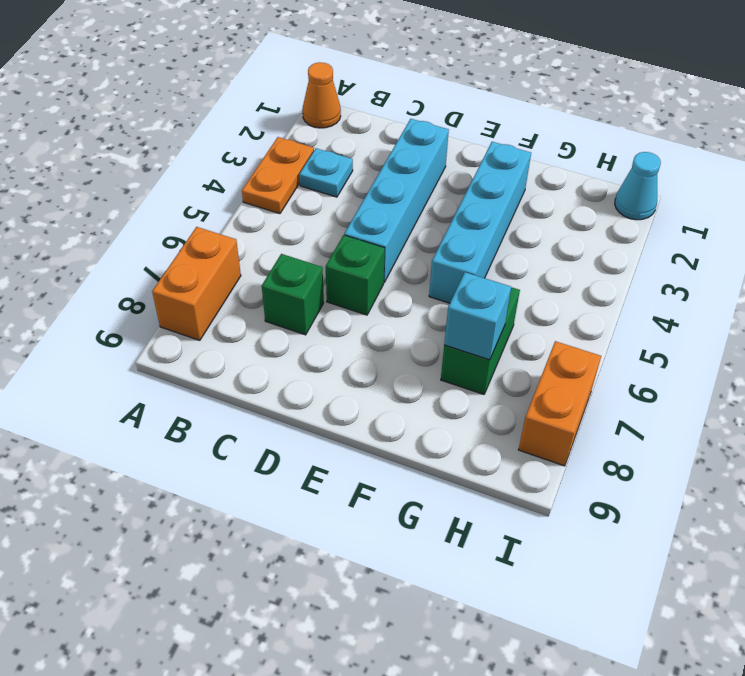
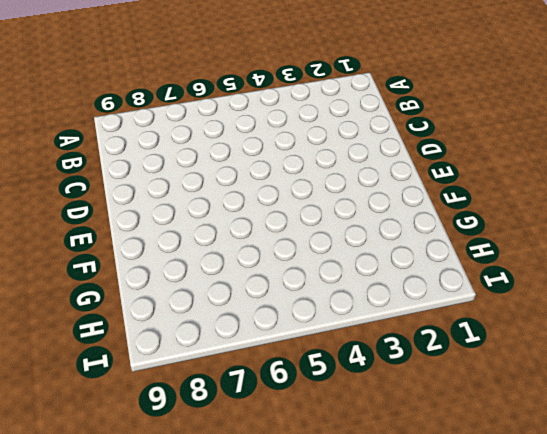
none -> orange 1x1 cone [303,62,341,128]
none -> orange 1x2 plate [242,137,314,214]
none -> orange 1x2 brick [152,227,241,340]

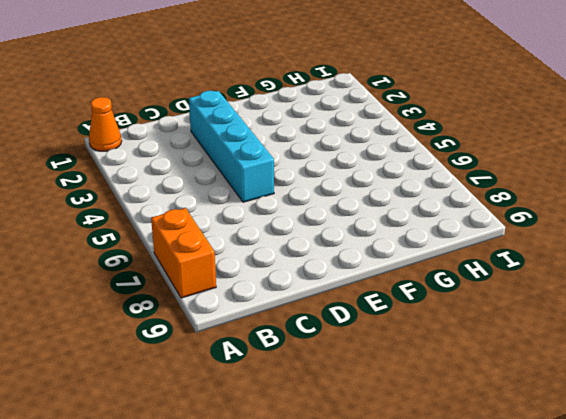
none -> orange 1x2 plate [242,137,314,214]
none -> cyan 1x1 plate [299,148,353,197]
none -> green 1x1 brick [262,254,324,335]

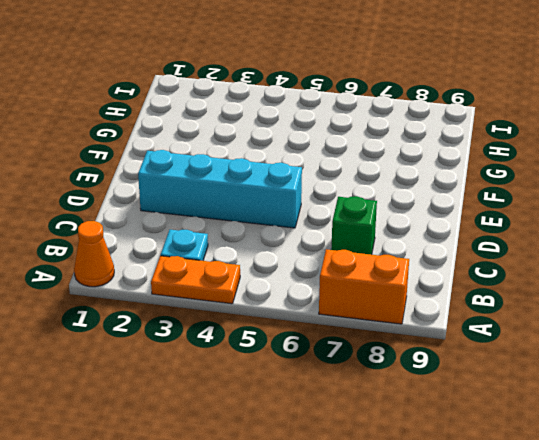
none -> green 1x1 brick [326,235,385,315]
none -> cyan 1x4 brick [429,142,531,303]
none -> green 1x2 brick [441,287,520,394]

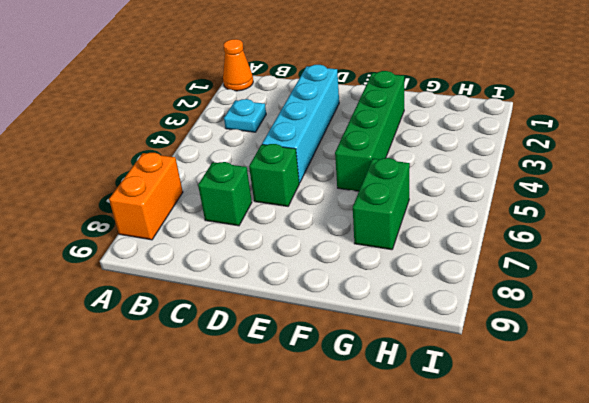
green 1x4 brick [335,71,404,191] -> cyan 1x4 brick [429,142,531,303]
none -> orange 1x2 plate [242,137,314,214]
none -> cyan 1x1 cone [615,152,661,220]
none -> orange 1x2 brick [518,341,601,466]

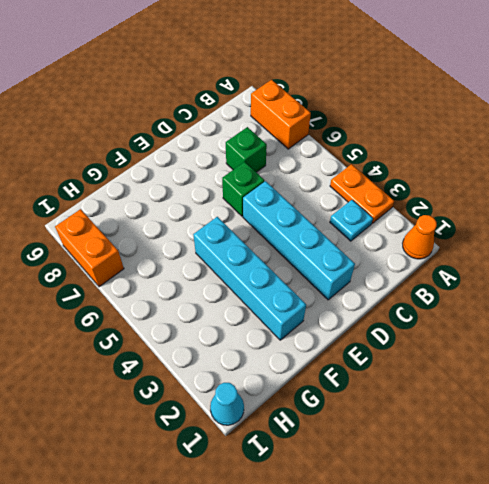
none -> green 1x2 brick [441,287,520,394]
none -> cyan 1x1 brick [444,272,511,360]

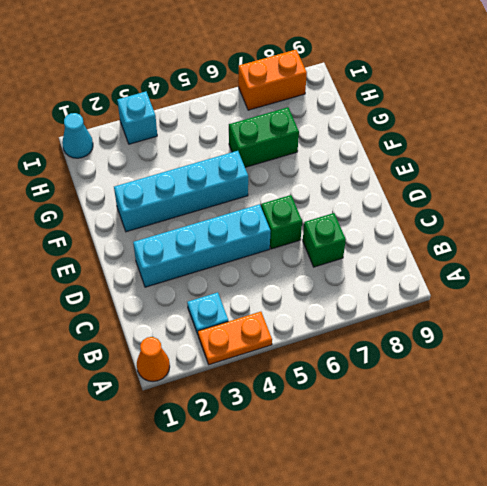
cyan 1x1 brick [117,92,157,144] -> cyan 1x1 brick moved to [444,272,511,360]
none -> orange 1x2 brick [152,227,241,340]

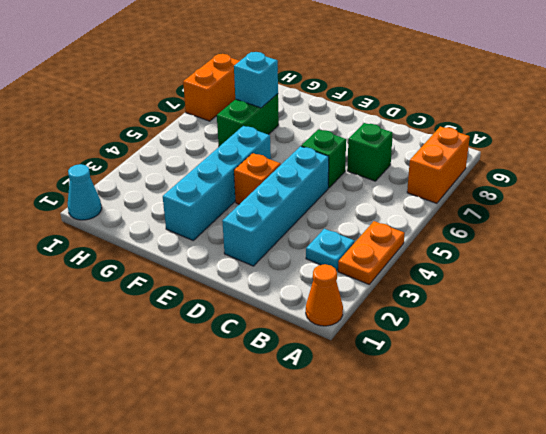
orange 1x1 brick [234,153,281,204] -> none

